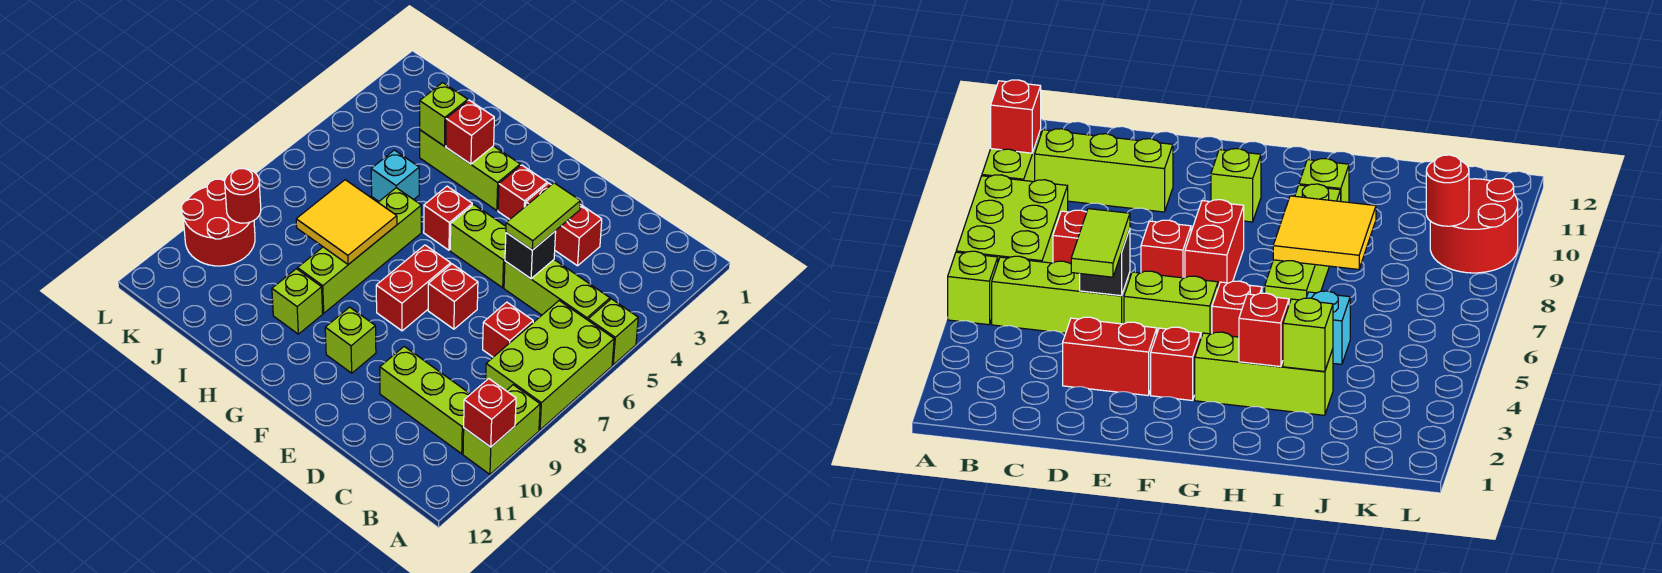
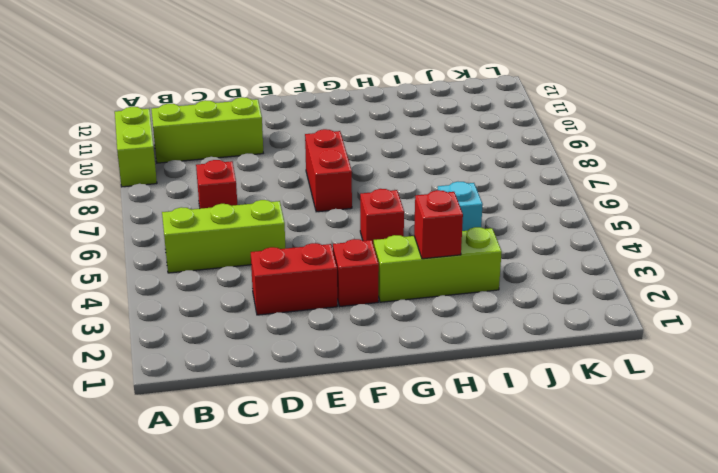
none -> lime 1x1 brick [588,299,638,365]
none -> lime 2x3 brick [486,301,614,430]
none -> lime 1x2 brick [450,205,506,288]

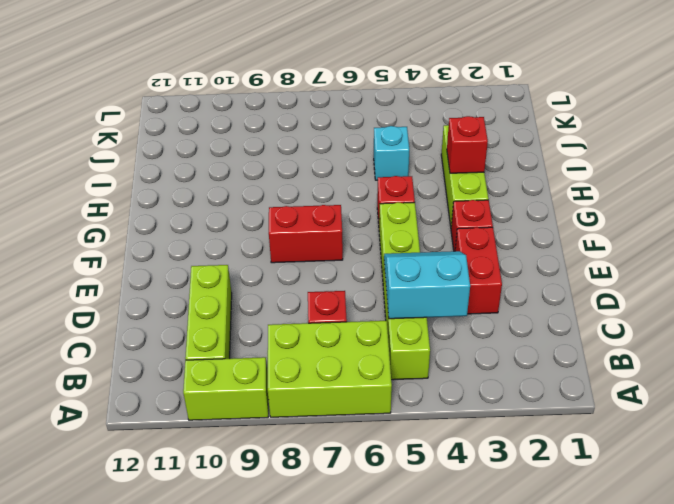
cyan 2x2 slope [384,251,470,319] -> black 1x1 brick [505,231,556,279]
none -> lime 1x1 brick [588,299,638,365]
none -> red 1x1 brick [428,264,478,329]
none -> lime 1x1 brick [325,307,376,373]

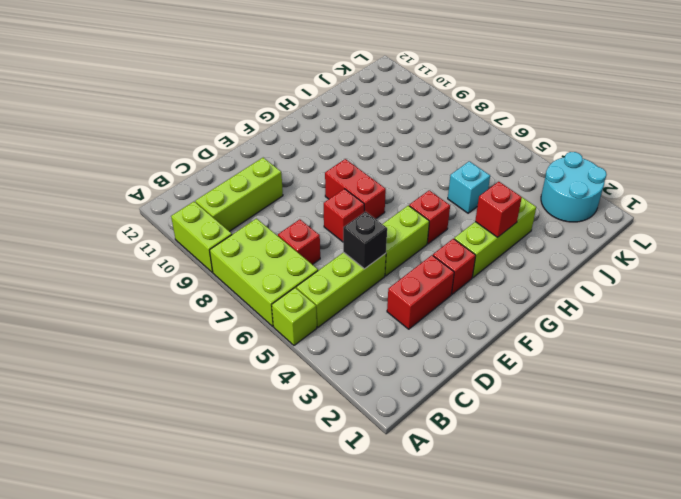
cyan 2x2 round brick [541,152,607,222] -> none
none -> lime 1x1 brick [325,307,376,373]
none -> lime 1x4 brick [298,188,421,313]
none -> lime 1x1 brick [272,269,323,334]

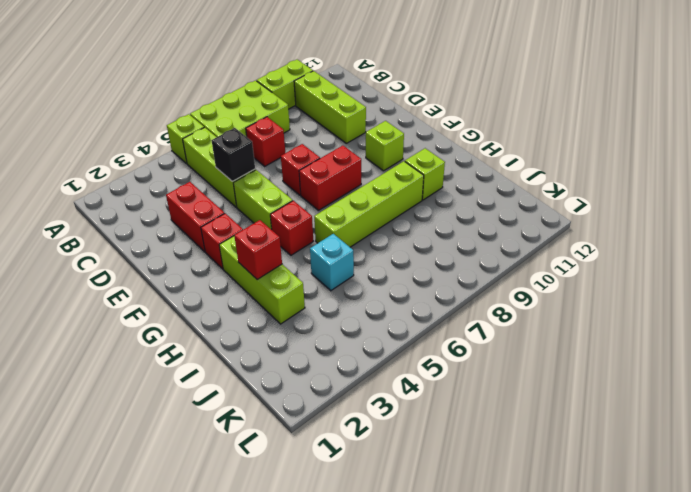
none -> red 2x2 round brick [182,179,255,266]
none -> red 1x1 brick [464,379,516,447]
none -> yellow 2x2 tile [296,180,397,265]

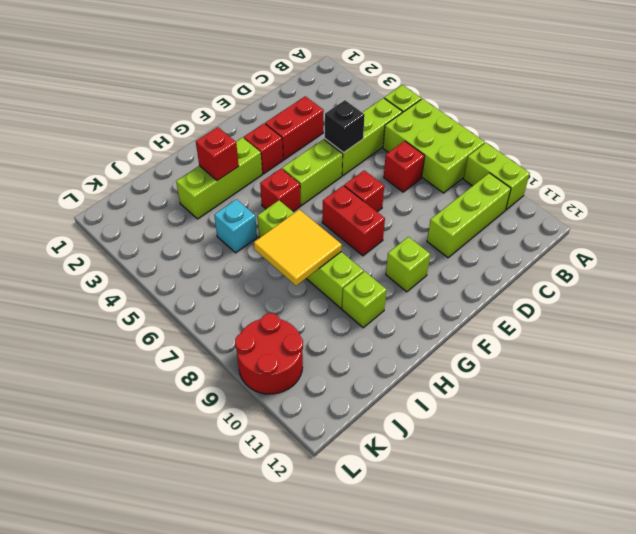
none -> red 1x1 brick [464,379,516,447]
none -> lime 1x1 brick [420,83,468,146]
none -> red 1x1 round brick [225,169,261,223]

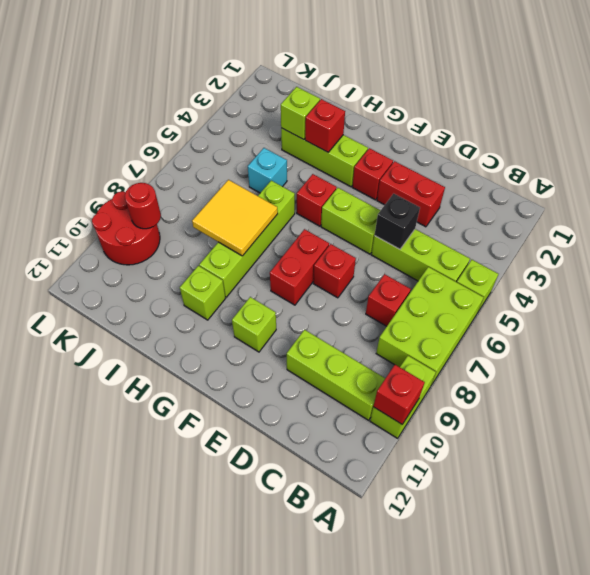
none -> lime 1x2 tile [506,183,580,250]

